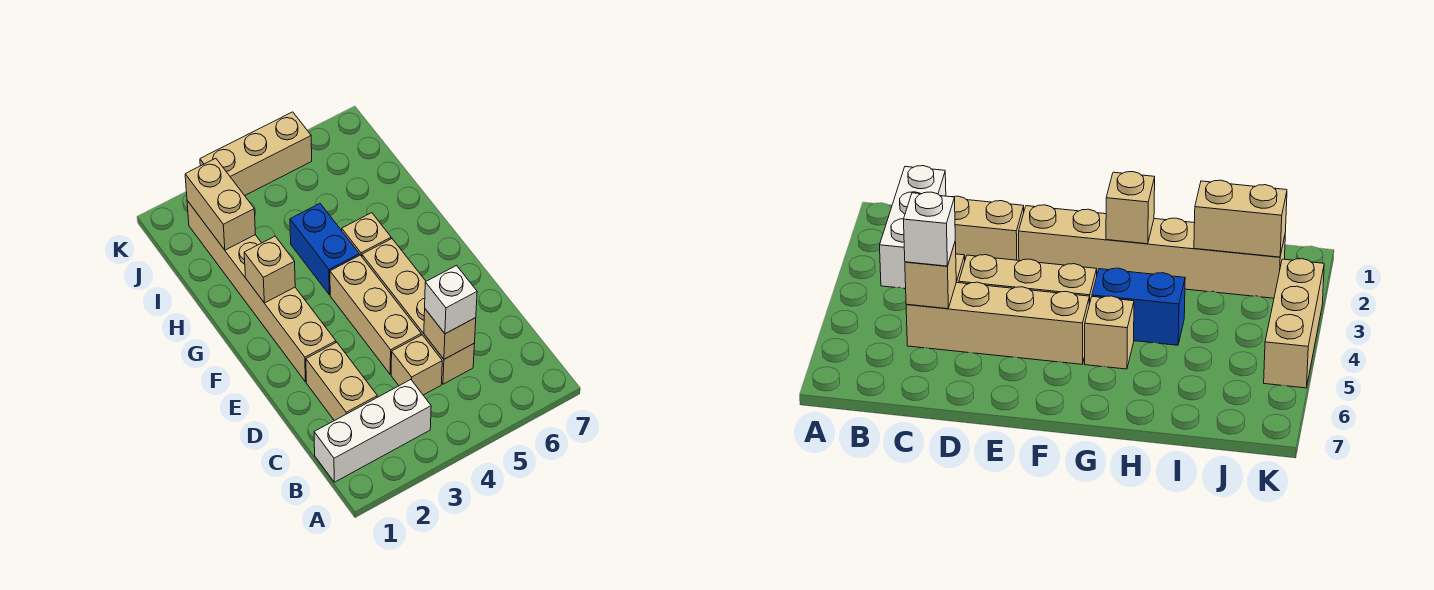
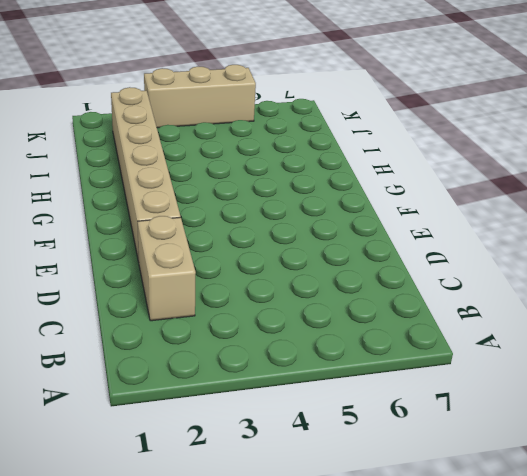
none -> white 1x3 brick [314,380,431,482]
none -> tan 1x1 brick [391,335,442,395]
none -> tan 1x4 brick [362,239,475,384]

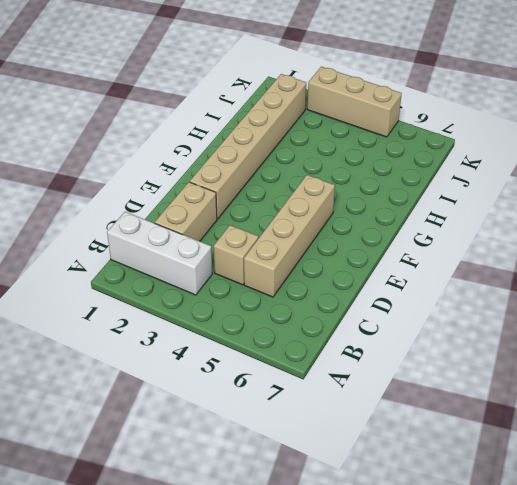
none -> tan 1x3 brick [330,255,421,374]
none -> blue 1x2 brick [290,204,359,295]
none -> tan 1x1 brick [342,213,391,256]

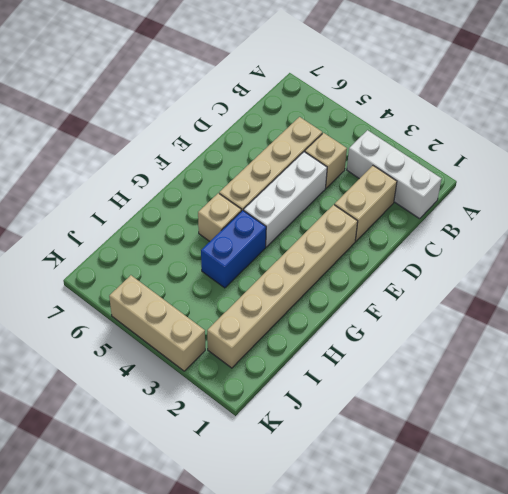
white 1x3 brick [244,152,327,247] -> tan 1x3 brick [330,255,421,374]
none -> tan 1x1 brick [424,309,476,359]
none -> tan 1x1 brick [244,236,295,303]
none -> tan 1x2 brick [185,158,256,250]

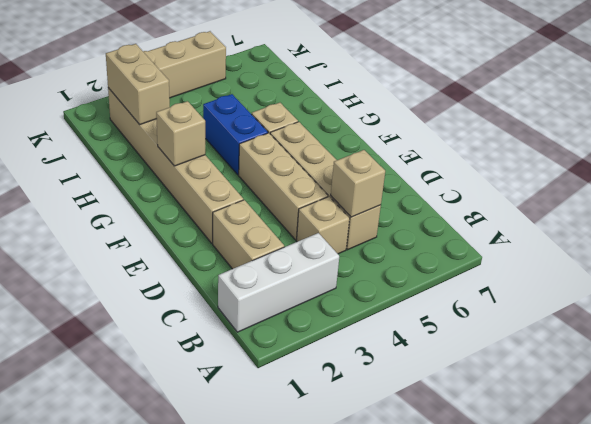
none -> white 1x1 brick [425,266,477,334]

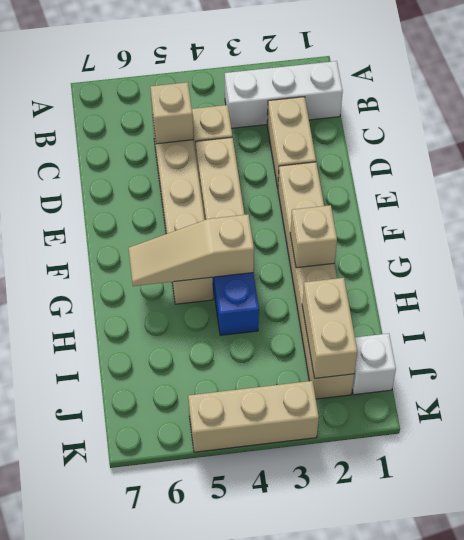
tan 1x3 slope [128,214,254,286] -> none
white 1x1 brick [352,333,396,395] -> white 1x1 brick moved to [425,266,477,334]

